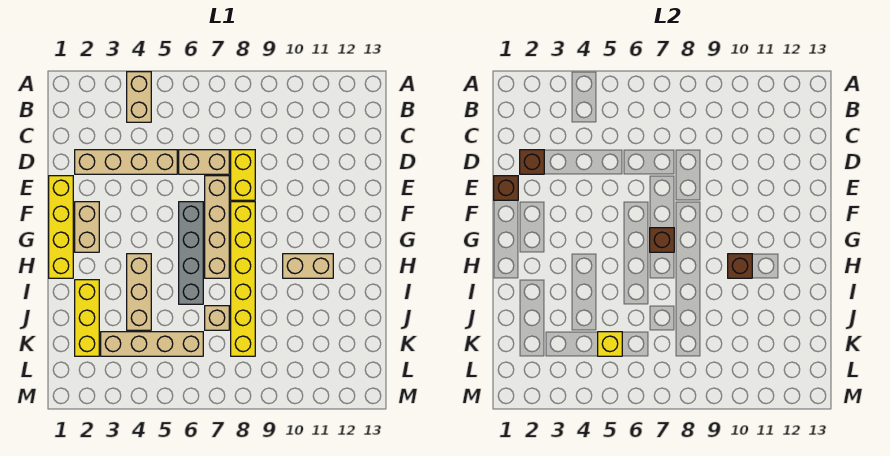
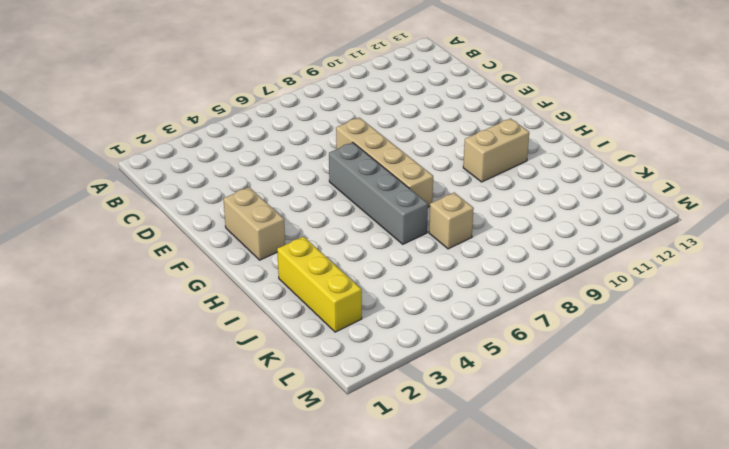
none -> tan 1x2 brick [127,72,151,122]
none -> tan 1x4 brick [75,150,177,174]
none -> tan 1x2 brick [179,150,229,174]

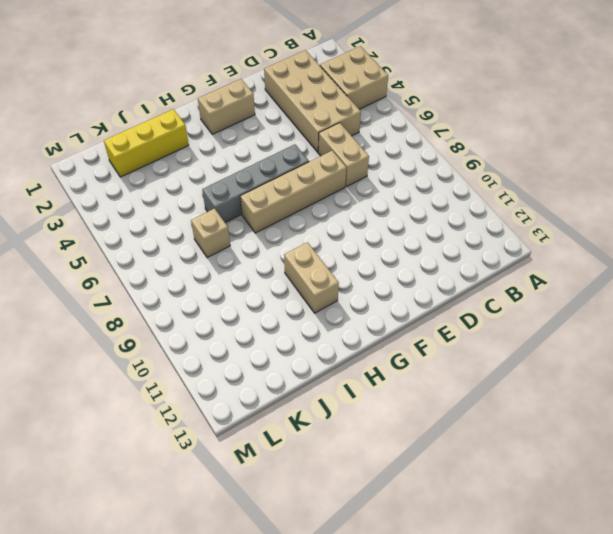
tan 2x2 brick [320,46,388,109] -> tan 1x2 brick [127,72,151,122]
tan 2x4 brick [264,50,361,152] -> tan 1x4 brick [75,150,177,174]
none -> yellow 1x2 brick [231,150,255,200]
none -> yellow 1x4 brick [49,176,73,278]
none -> yellow 1x6 brick [231,202,255,356]

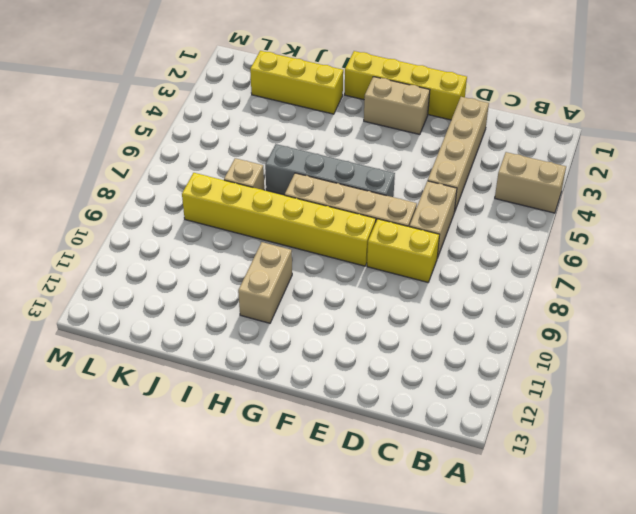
none -> tan 1x3 brick [127,254,151,330]
none -> tan 1x4 brick [101,332,203,356]
none -> brown 1x1 brick [520,150,544,174]

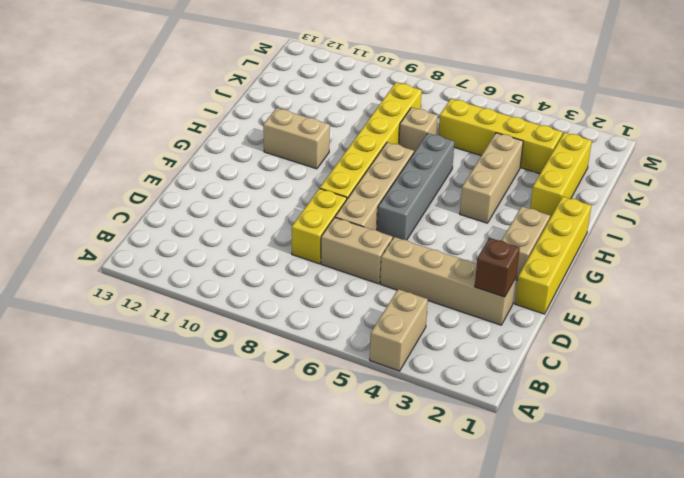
yellow 1x4 brick [438,99,563,174] -> tan 1x4 brick [101,332,203,356]
none -> brown 1x1 brick [494,176,518,200]
none -> brown 1x1 brick [650,228,674,252]
none -> brown 1x1 brick [728,254,752,278]

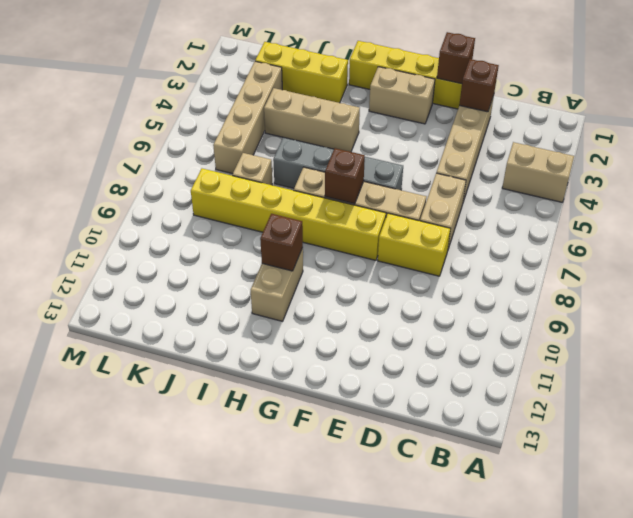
none -> yellow 1x1 brick [598,332,622,356]

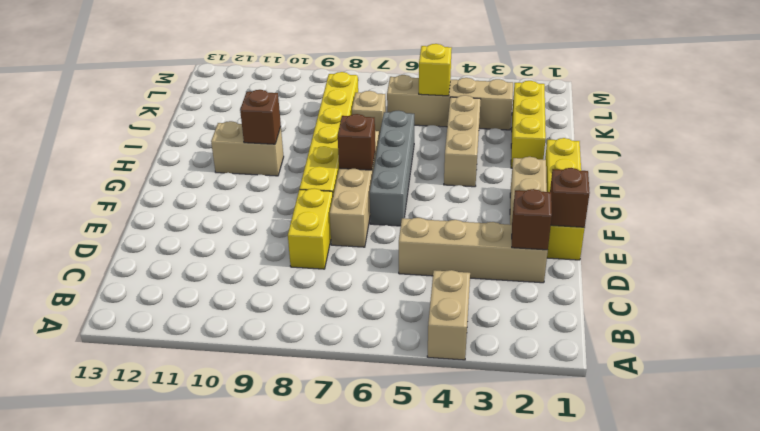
none -> tan 1x2 brick [179,150,229,174]

